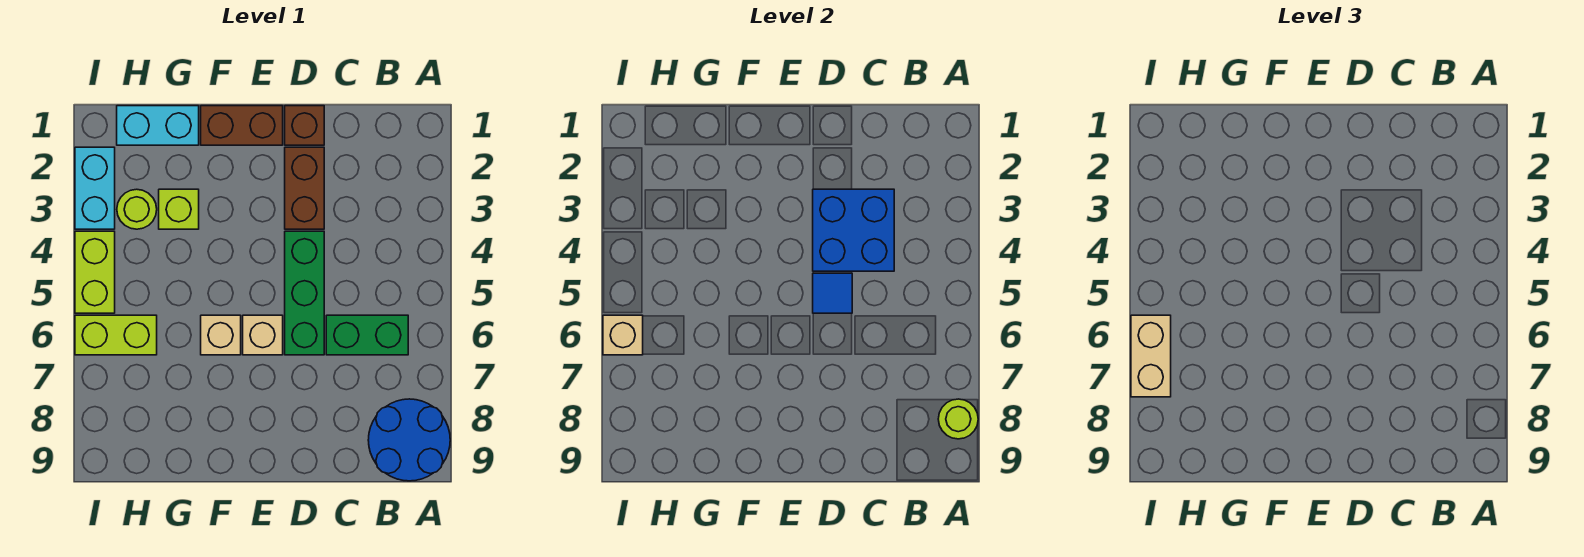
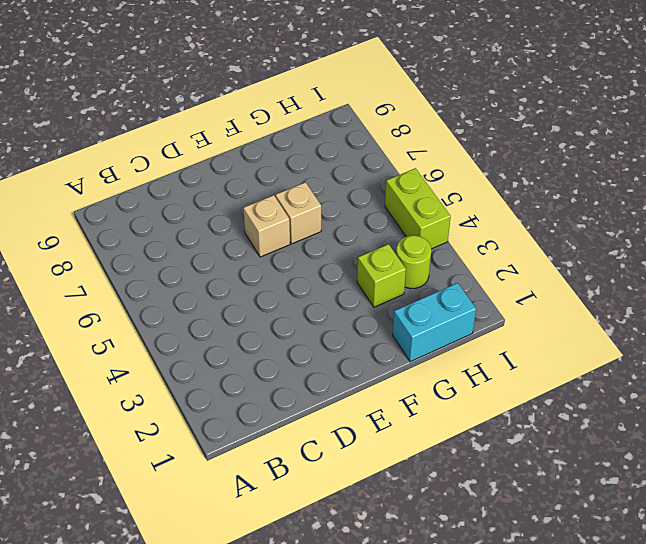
none -> blue 2x2 round brick [368,399,450,481]
none -> green 1x2 brick [326,315,408,355]
none -> brown 1x1 brick [285,106,324,145]

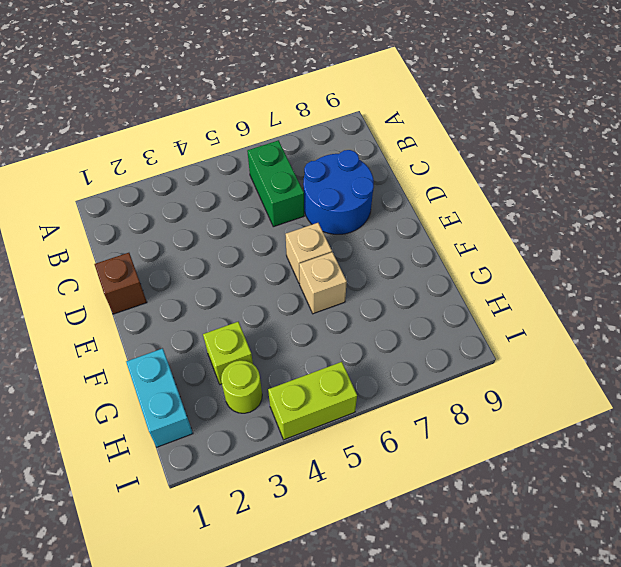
blue 2x2 round brick [303,150,374,234] -> blue 2x2 round brick moved to [368,399,450,481]
none -> brown 1x2 brick [285,147,324,229]
none -> green 1x3 brick [285,231,324,355]
none -> brown 1x2 brick [201,106,283,145]

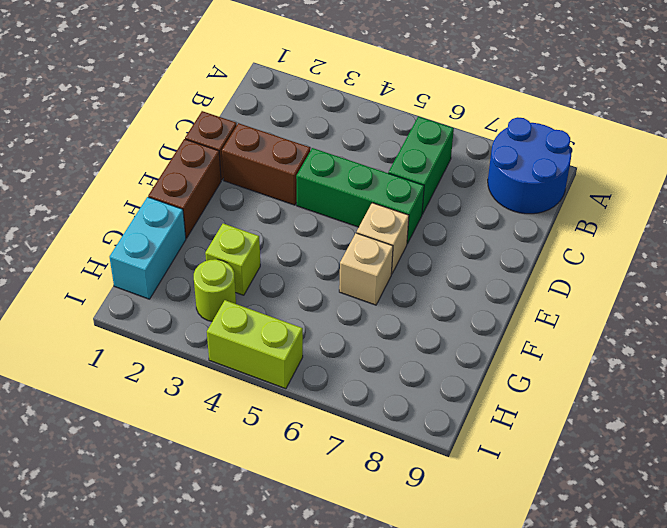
none -> lime 1x2 brick [75,315,157,355]
none -> cyan 1x2 brick [75,147,115,229]
none -> lime 1x1 round brick [938,399,978,439]

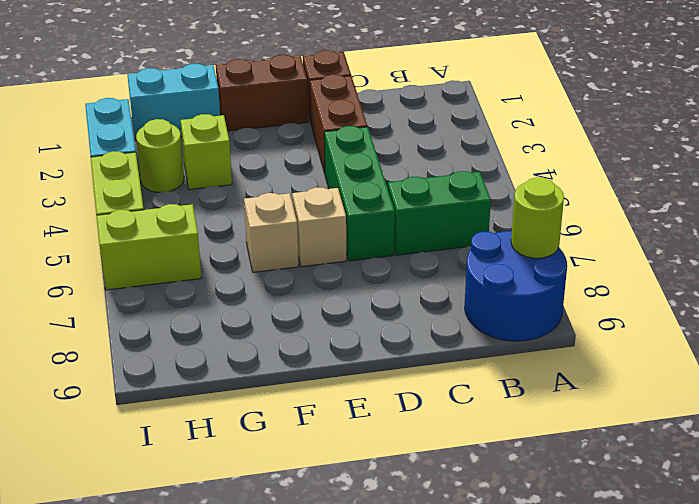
none -> blue 2x2 brick [813,189,894,271]
none -> blue 1x1 tile [813,273,852,313]
none -> tan 1x1 brick [603,315,643,355]

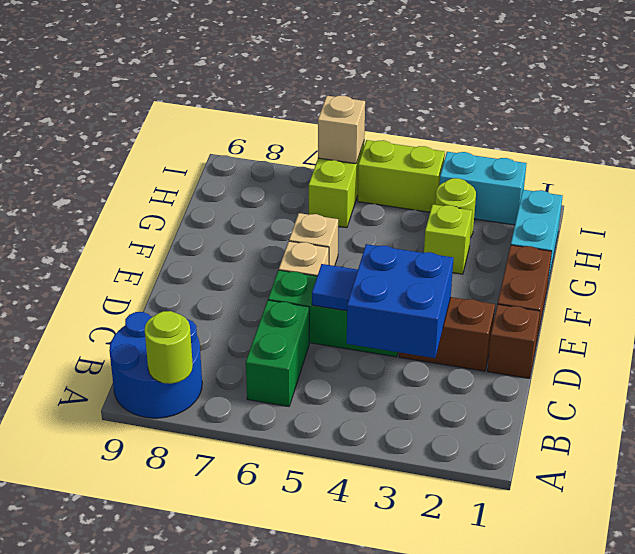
none -> tan 1x2 brick [1131,315,1171,397]

